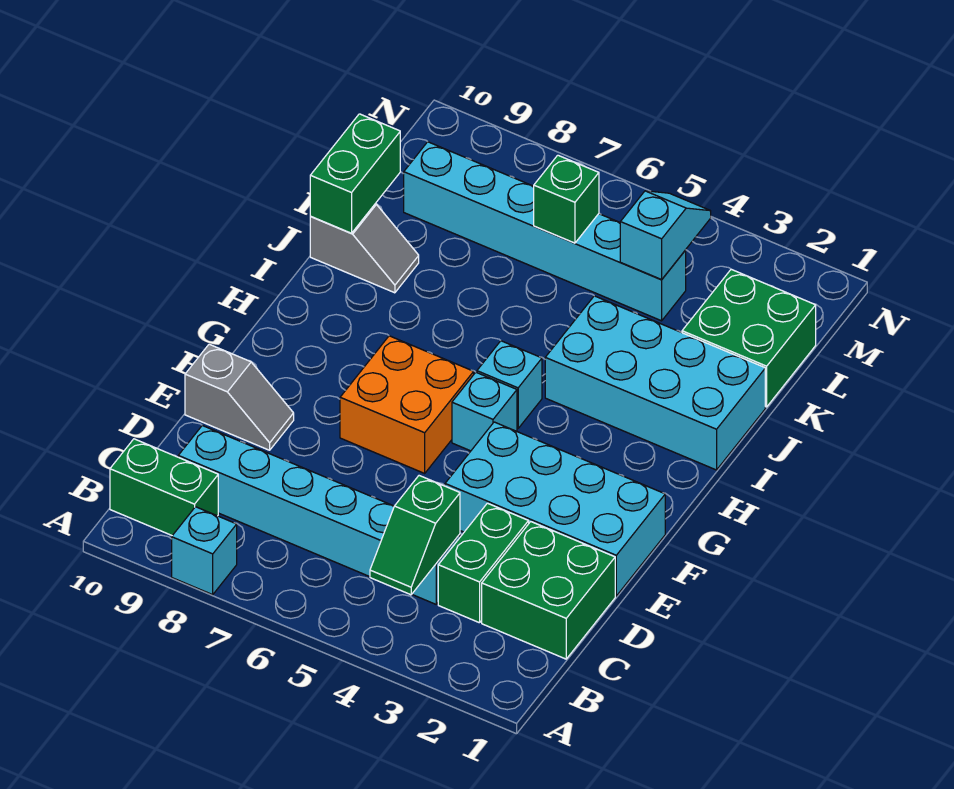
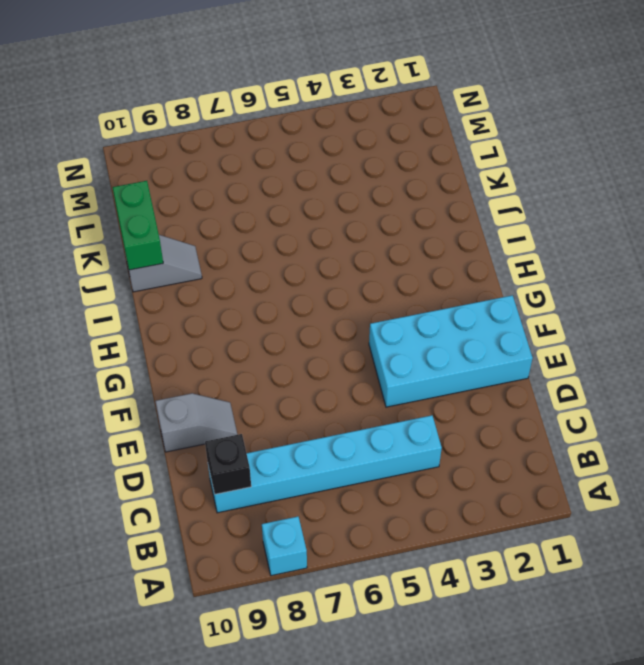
black 1x1 brick [205,434,251,494] -> none
none -> green 1x2 brick [110,439,218,536]
none -> green 2x2 brick [482,522,615,659]
none -> green 1x2 brick [438,503,529,623]

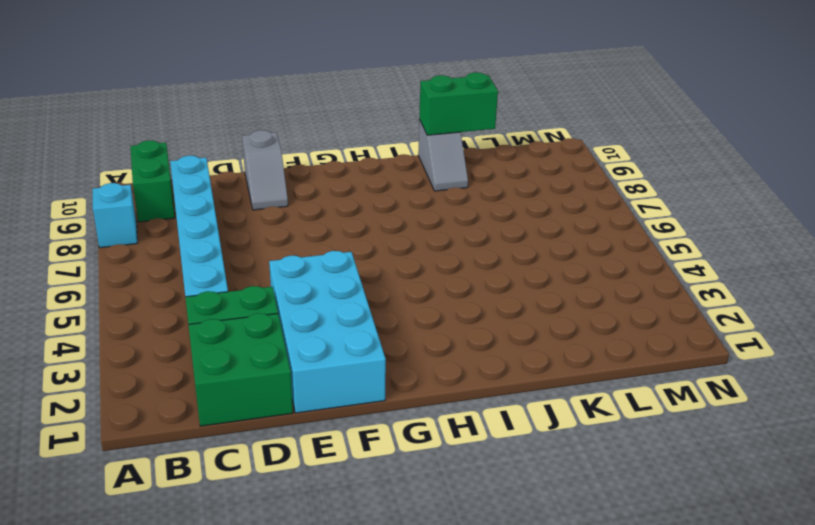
none -> orange 2x2 brick [340,336,474,473]
none -> cyan 1x1 brick [452,372,517,451]
none -> cyan 1x1 brick [477,341,542,429]

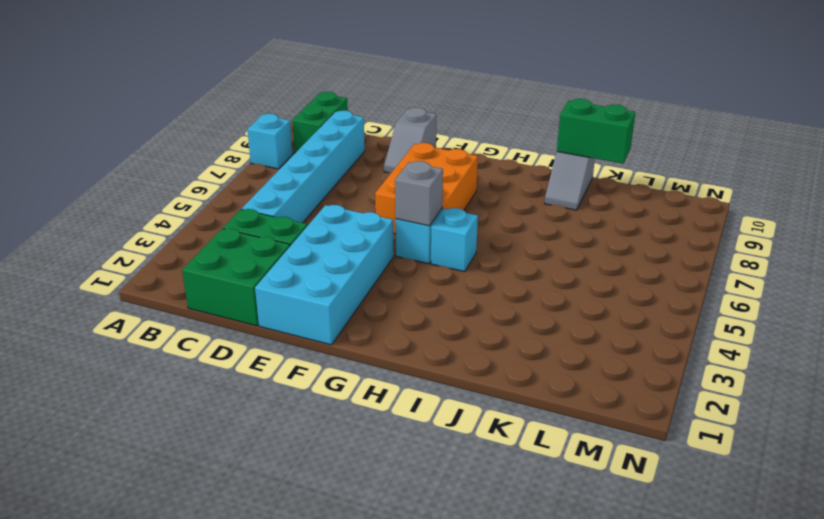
orange 2x3 brick [375,143,478,234] -> orange 2x2 brick [340,336,474,473]
grey 1x1 brick [395,161,443,226] -> none
none -> cyan 2x4 brick [545,296,765,470]
none -> green 2x2 brick [682,269,816,407]
none -> cyan 1x6 brick [404,142,686,321]

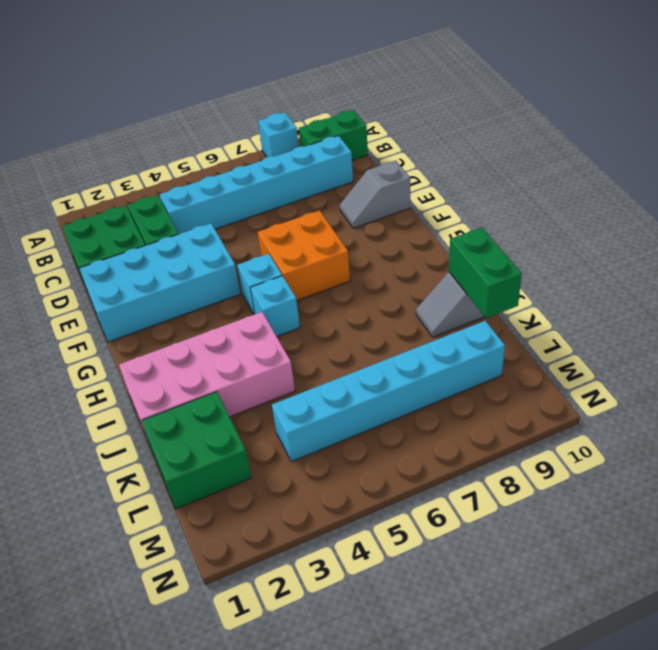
pink 2x4 brick [119,312,295,442] -> cyan 2x4 brick [545,296,765,470]
none -> green 1x2 slope [370,476,460,595]
none -> cyan 1x2 slope [620,191,711,279]
none -> green 1x1 brick [534,155,599,243]

